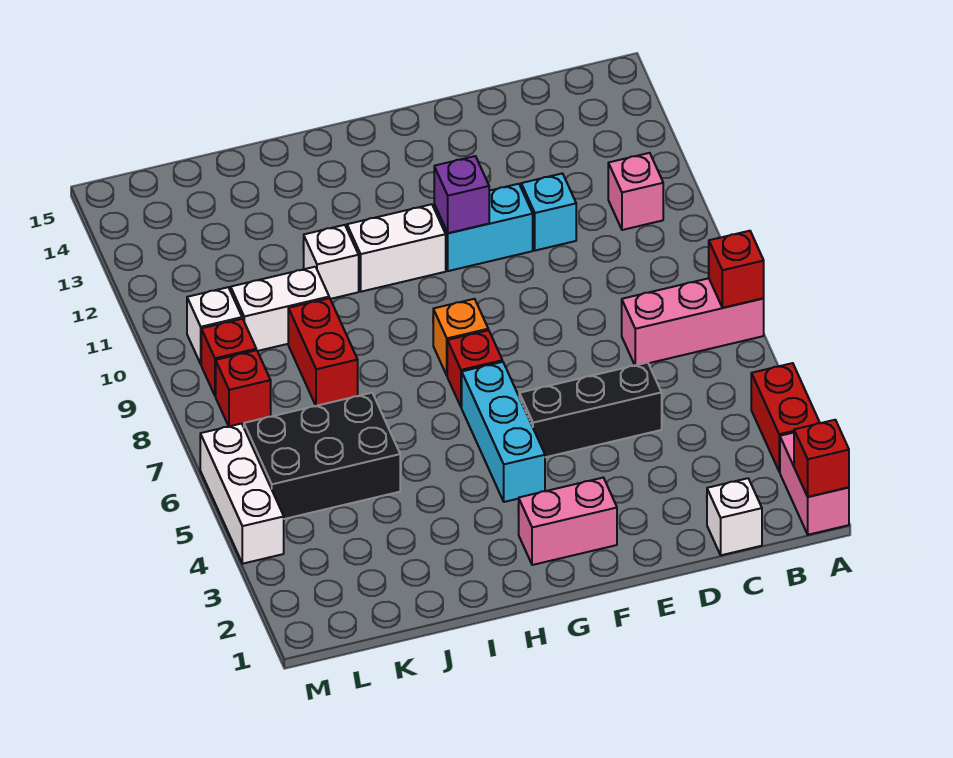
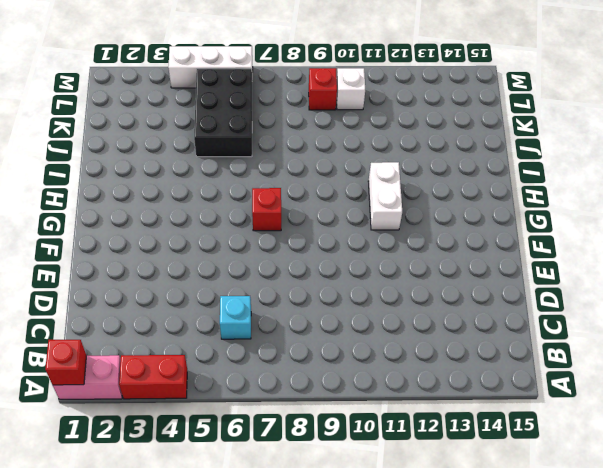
cyan 1x1 brick [220,296,251,339] -> cyan 1x1 brick moved to [521,173,576,251]
none -> pink 1x3 brick [622,278,764,365]
none -> pink 1x1 brick [608,153,663,230]
none -> white 1x1 brick [707,478,762,555]

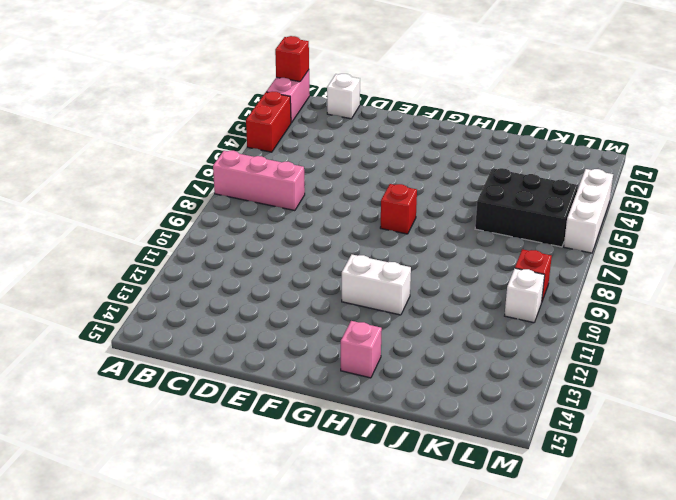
pink 1x1 brick [341,321,382,378] -> pink 1x1 brick moved to [608,153,663,230]
none -> black 1x3 brick [519,363,662,457]
none -> cyan 1x1 brick [521,173,576,251]
none -> cyan 1x2 brick [434,184,533,271]

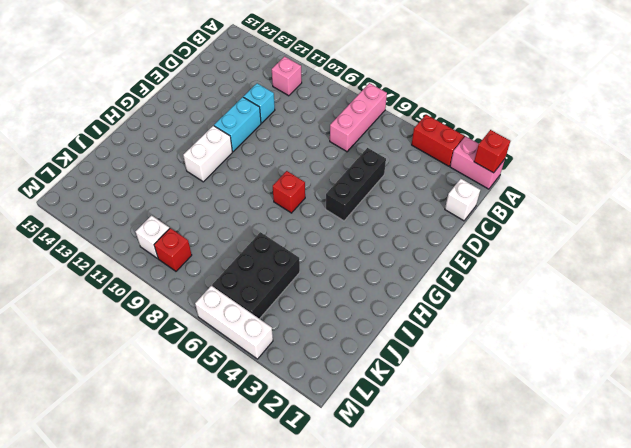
none -> pink 1x2 brick [518,478,617,565]
none -> cyan 1x3 brick [462,362,545,502]
none -> orange 1x1 brick [433,299,488,375]

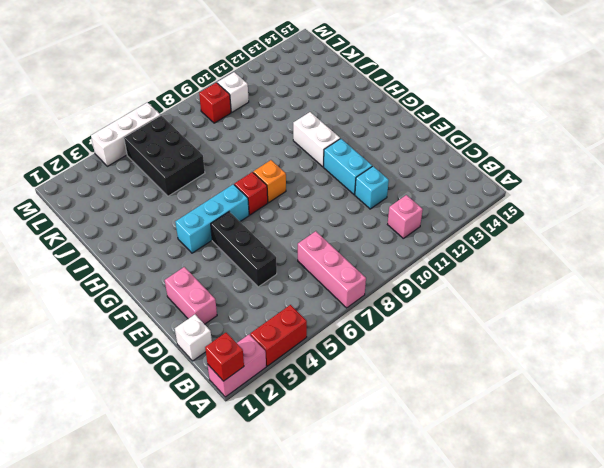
pink 1x2 brick [165,267,217,324] -> pink 1x2 brick moved to [518,478,617,565]
none -> white 1x1 brick [303,225,359,299]
none -> red 1x2 brick [288,298,358,406]
none -> white 1x2 brick [231,267,329,351]

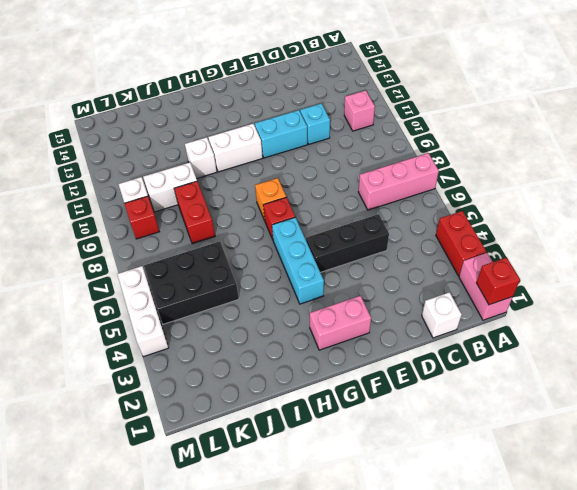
none -> red 1x1 brick [216,350,271,426]
none -> red 1x1 brick [709,231,764,308]
none -> purple 1x1 brick [434,156,489,233]

